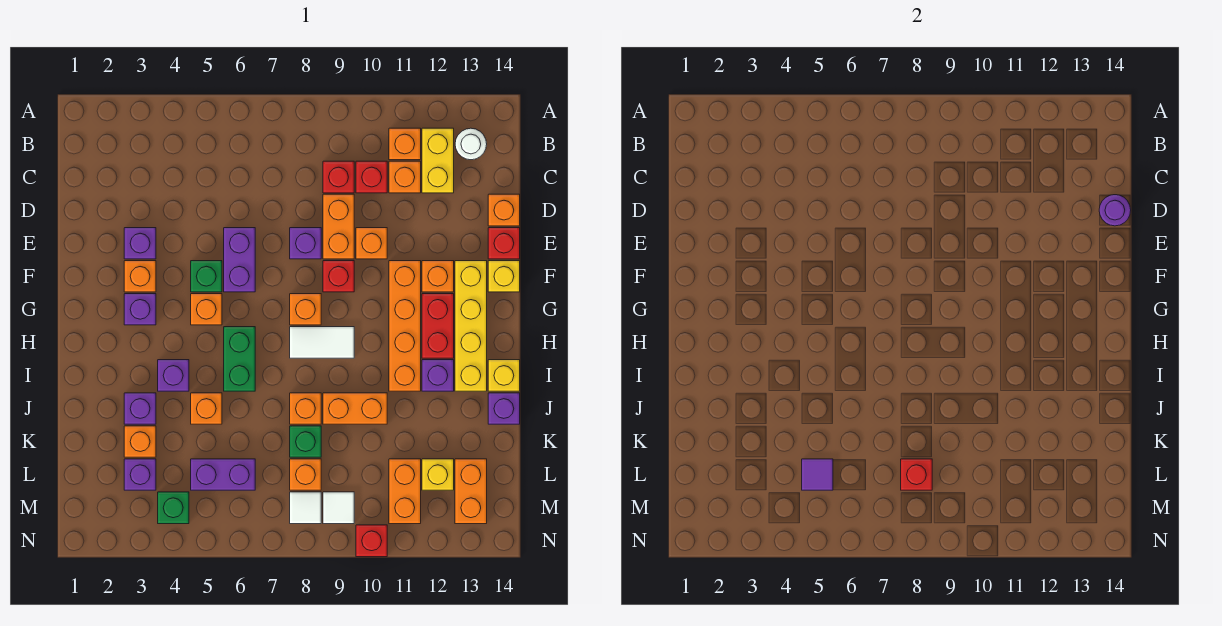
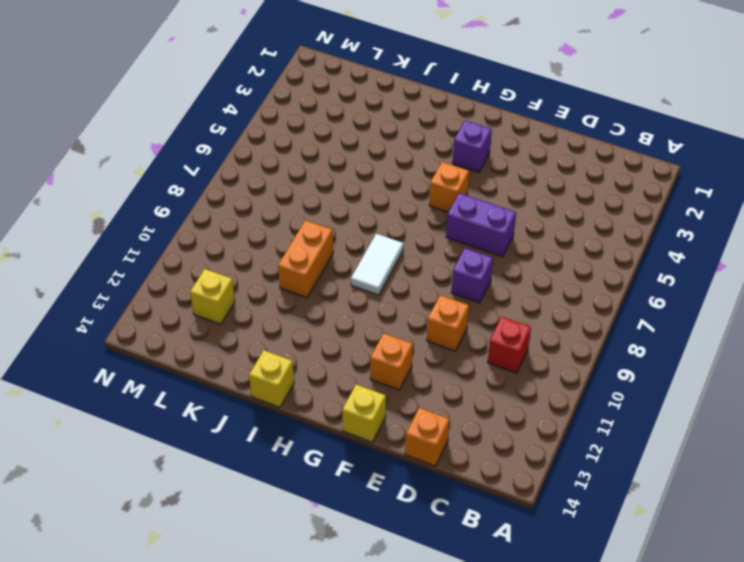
none -> orange 1x1 brick [389,128,421,160]
none -> yellow 1x2 brick [422,128,454,193]
none -> white 1x1 round brick [455,128,487,160]
none -> red 1x1 brick [323,161,354,193]

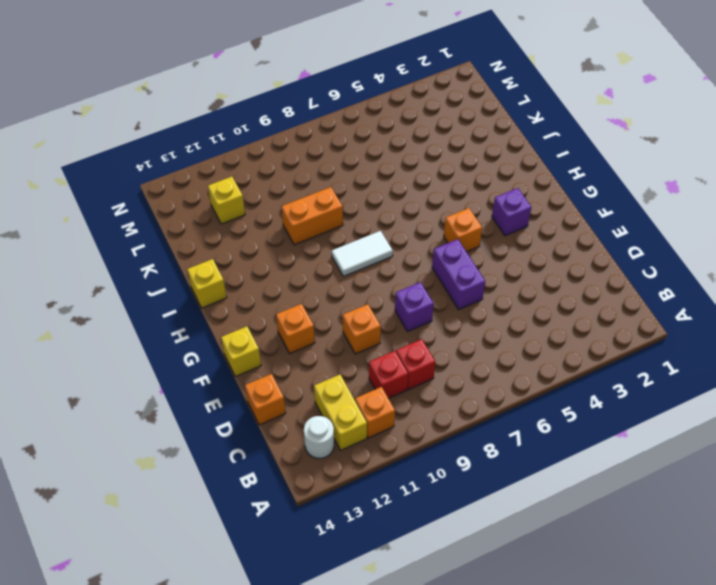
none -> orange 1x1 brick [389,161,421,193]
none -> orange 1x2 brick [323,194,354,259]
none -> purple 1x1 brick [124,228,156,259]
none -> red 1x1 brick [488,228,520,259]

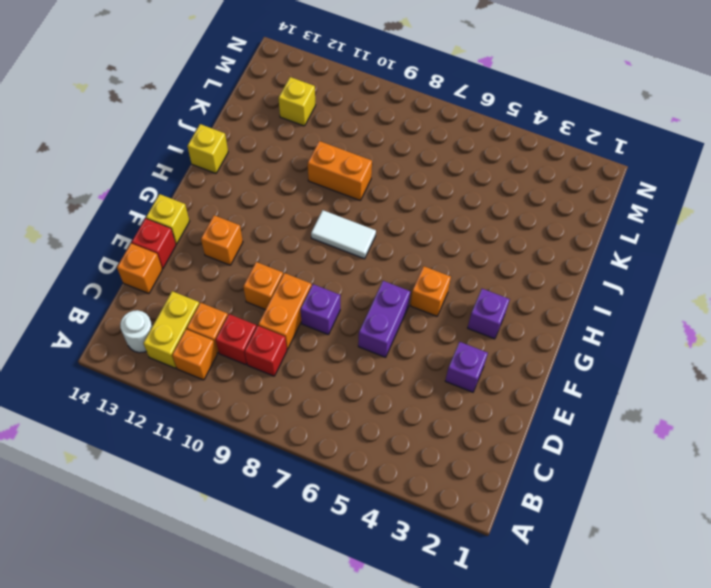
none -> orange 1x1 brick [124,261,156,292]
none -> green 1x1 brick [191,261,222,292]
none -> red 1x1 brick [323,261,354,292]
none -> orange 1x4 brick [389,261,421,391]

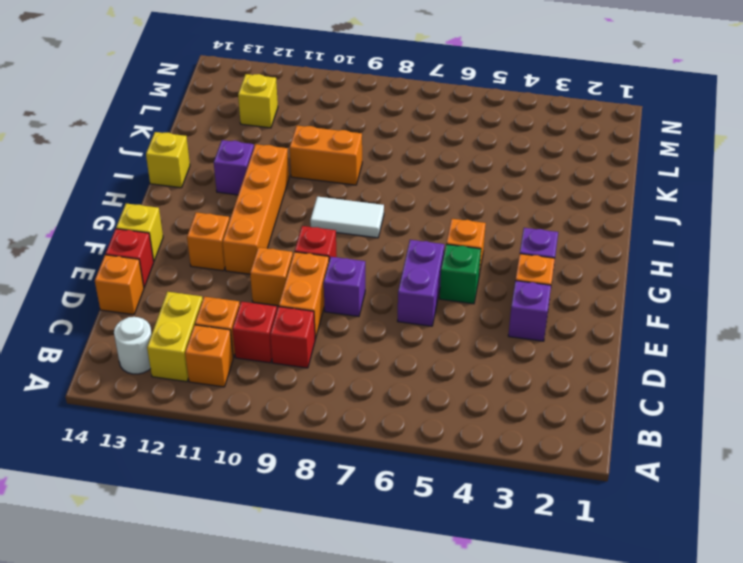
none -> yellow 1x4 brick [455,261,487,391]
none -> orange 1x1 brick [290,294,321,325]
none -> red 1x2 brick [422,294,454,358]
none -> green 1x2 brick [224,327,255,391]

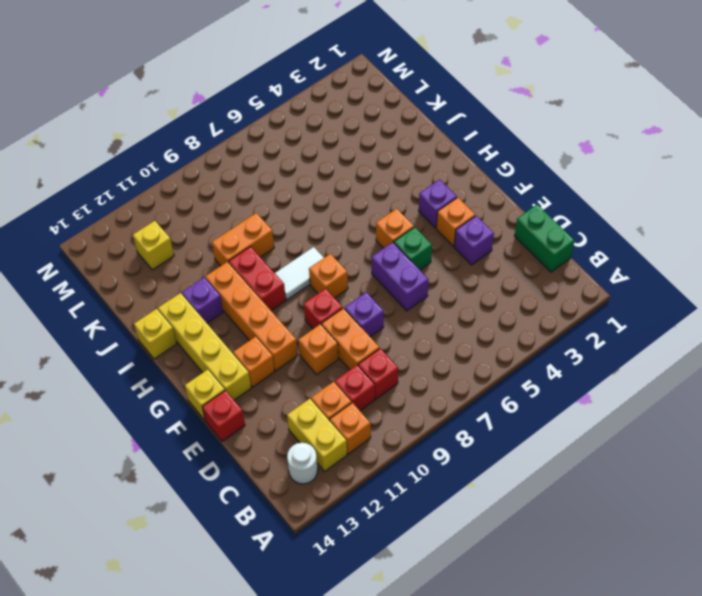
green 1x2 brick [515,204,574,272] -> green 1x2 brick moved to [224,327,255,391]
red 1x2 brick [229,247,286,311] -> red 1x2 brick moved to [422,294,454,358]
none -> orange 1x1 brick [488,194,520,226]
none -> purple 1x1 brick [158,360,189,391]
none -> purple 1x1 brick [124,393,156,424]
none -> orange 1x1 brick [191,393,222,424]

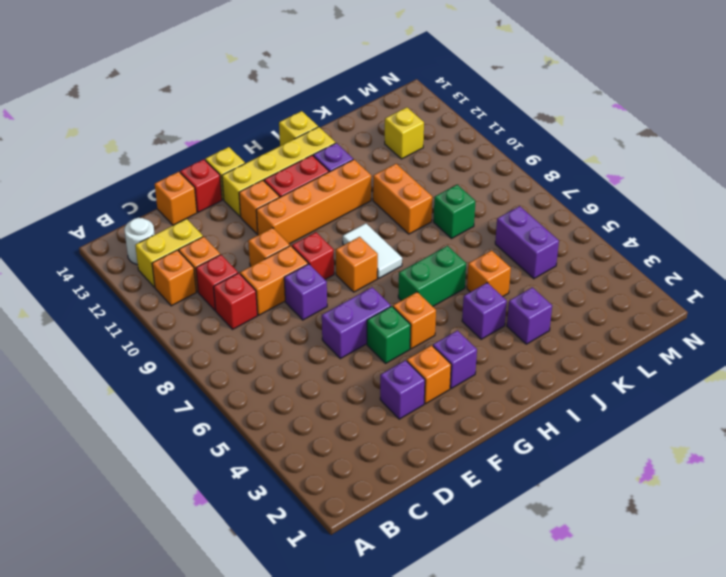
none -> orange 1x1 brick [290,393,321,424]
none -> purple 1x1 brick [488,393,520,424]
none -> orange 1x1 brick [124,426,156,457]
none -> purple 1x1 brick [124,459,156,490]

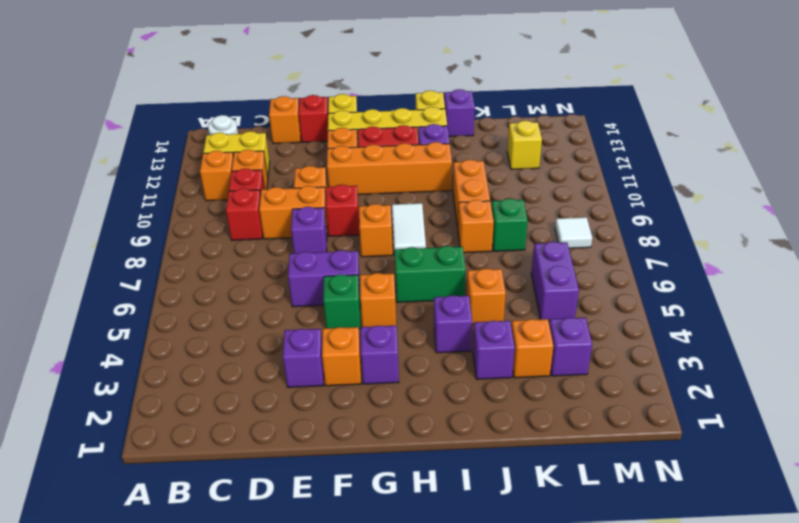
none -> orange 1x1 brick [290,459,321,490]
none -> orange 1x2 brick [389,459,421,524]
none -> orange 1x2 brick [455,459,487,524]
none -> green 1x1 brick [158,492,189,524]

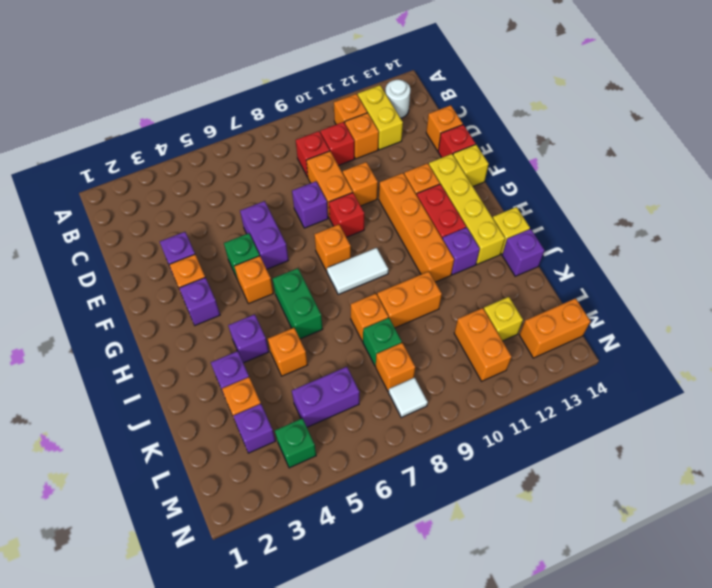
orange 1x2 brick [520,298,591,358] -> orange 1x2 brick turned to [455,459,487,524]
none -> white 1x1 tile [323,492,354,524]
none -> red 1x1 brick [356,525,387,557]
none -> purple 1x1 round brick [1099,195,1131,226]
none -> purple 1x1 tile [802,459,833,490]

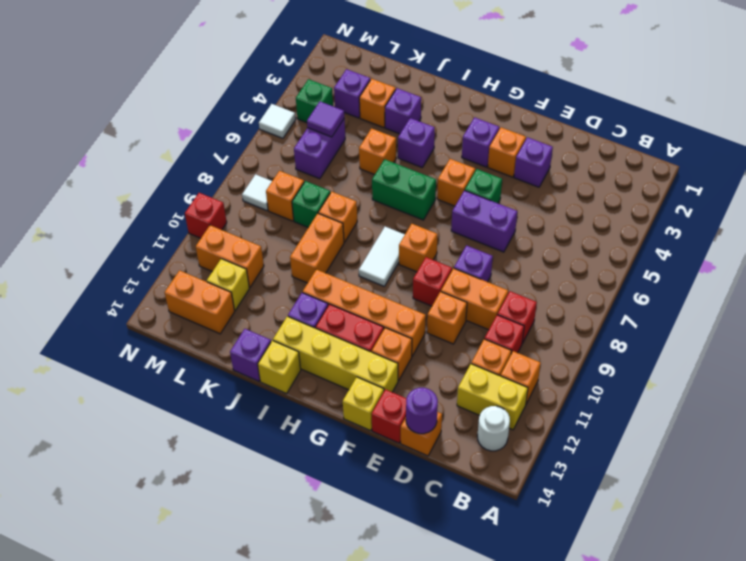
white 1x1 tile [259,104,296,138] -> white 1x1 tile moved to [323,492,354,524]
none -> red 1x1 brick [901,459,932,490]

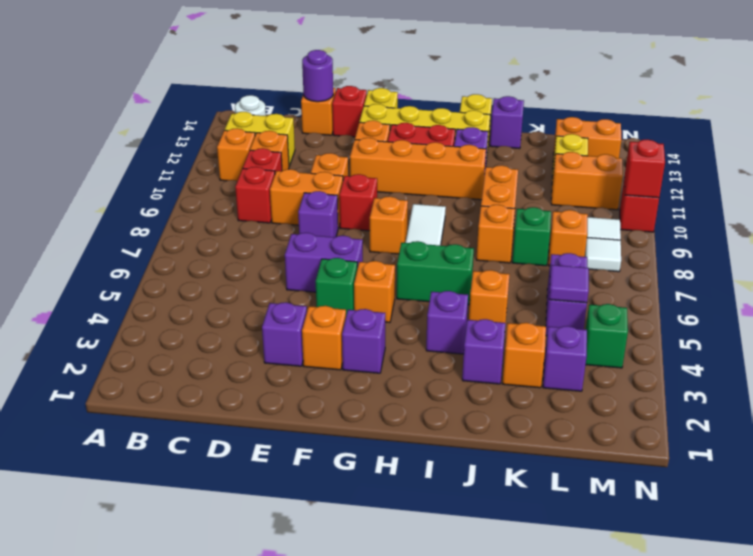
red 1x1 brick [624,139,665,198] -> red 1x1 brick moved to [901,459,932,490]

